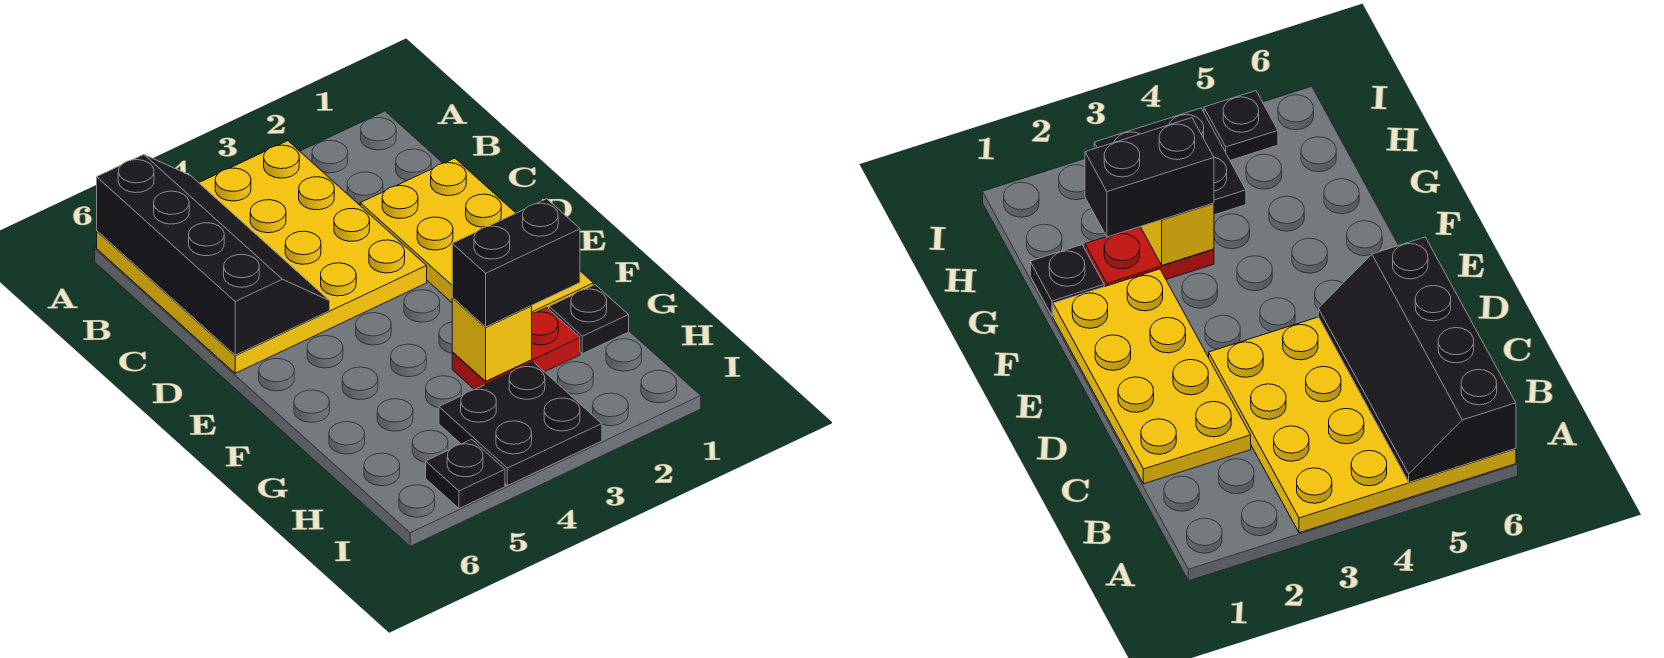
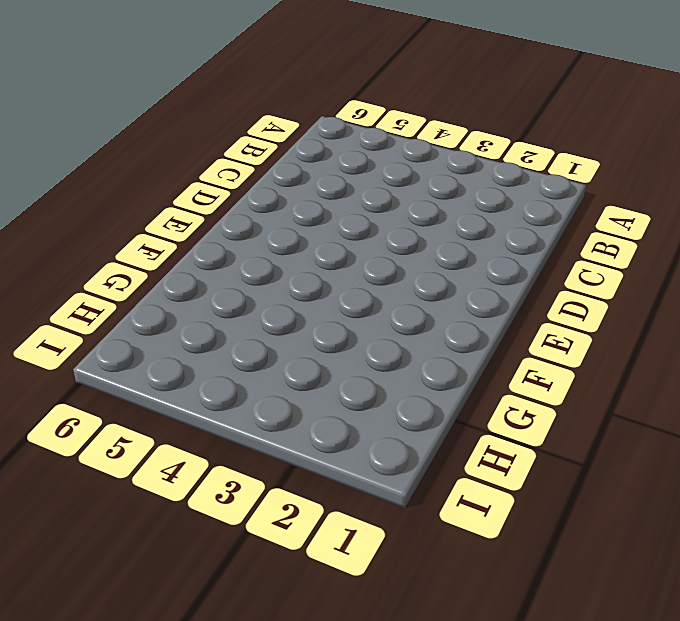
none -> yellow 4x4 plate [97,141,427,373]
none -> yellow 2x4 plate [360,158,593,313]

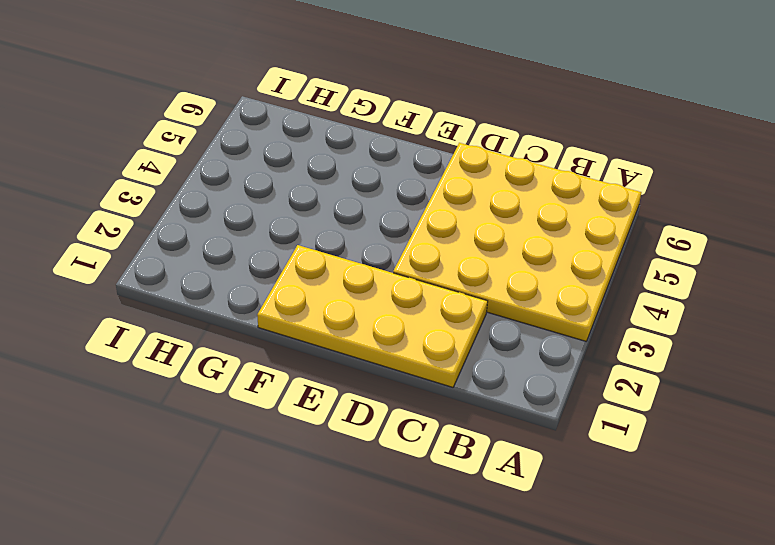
none -> black 1x1 plate [549,285,629,354]
none -> red 1x2 plate [452,307,580,390]

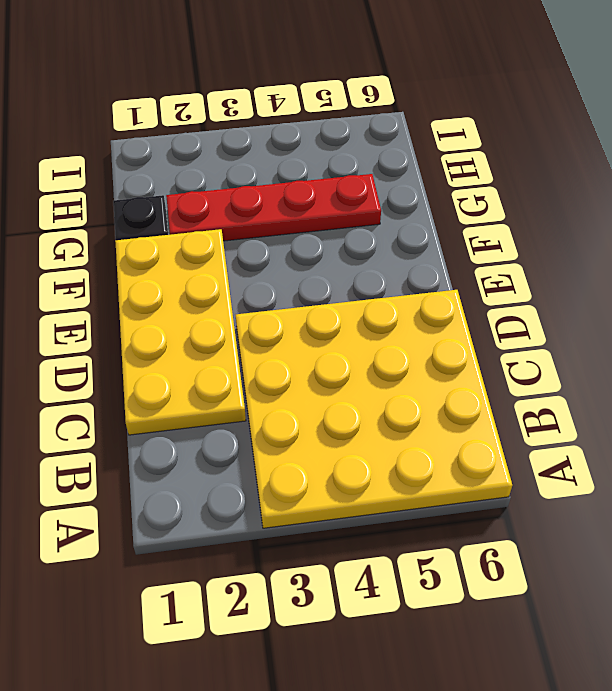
red 1x4 plate [166,174,381,241] -> red 1x2 plate [452,307,580,390]
none -> black 2x2 plate [439,362,602,486]
none -> black 1x1 plate [426,439,505,508]

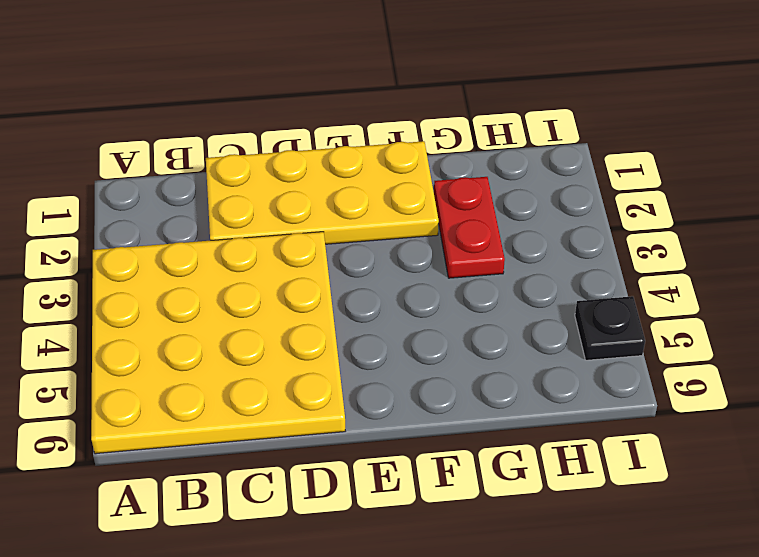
none -> black 1x1 plate [549,285,629,354]
none -> black 2x2 plate [439,362,602,486]

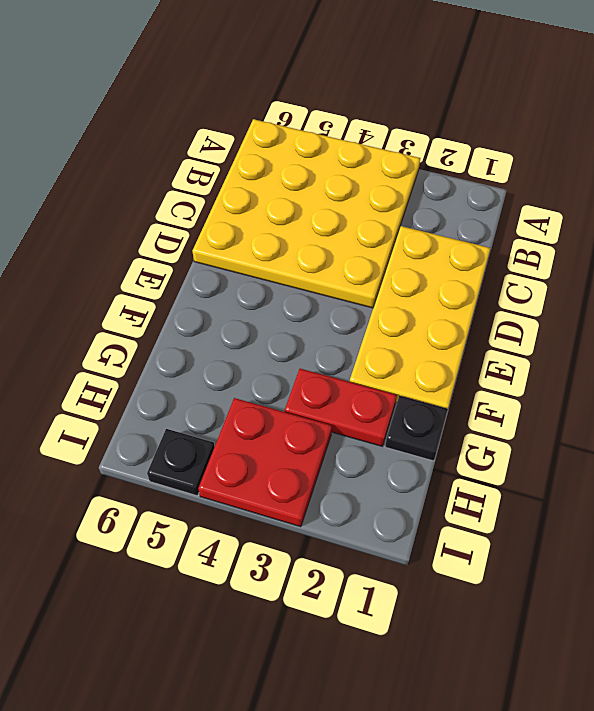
red 2x2 plate [198,398,332,527] -> black 2x2 plate [439,362,602,486]
none -> black 2x4 slope [97,155,330,355]
none -> yellow 1x1 brick [452,298,532,381]

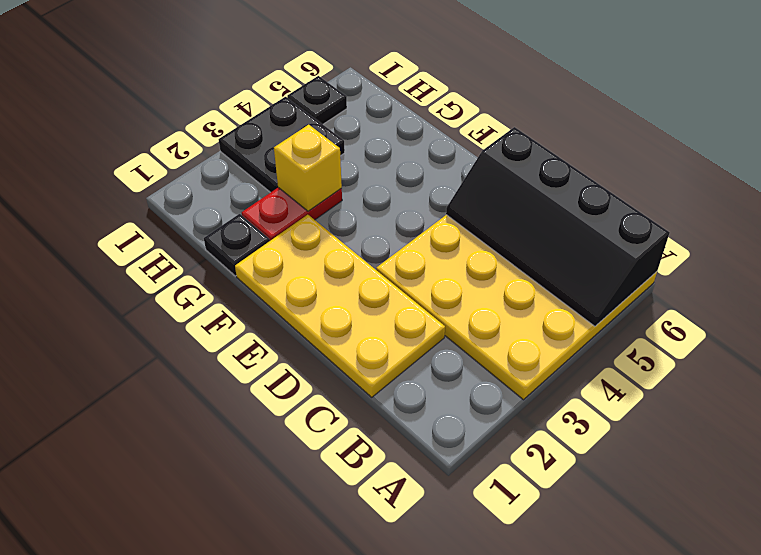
none -> black 1x2 brick [452,199,580,327]

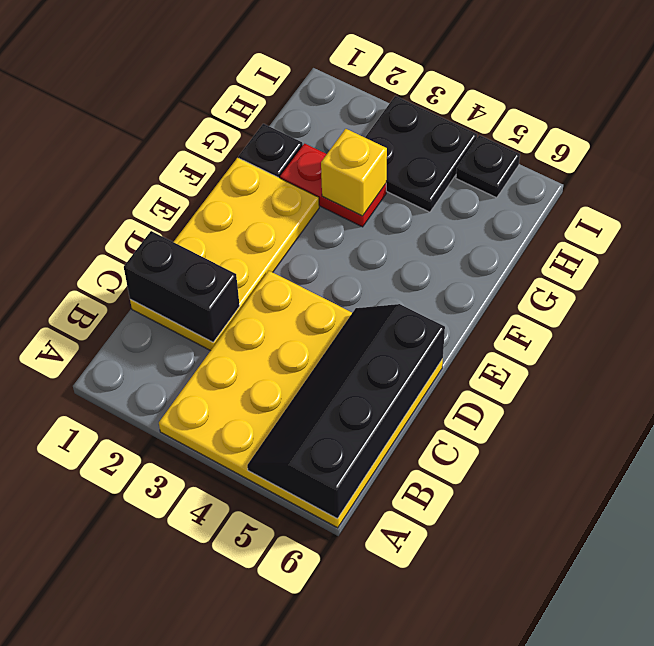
black 1x2 brick [124,231,240,342] -> black 1x2 brick moved to [452,199,580,327]

